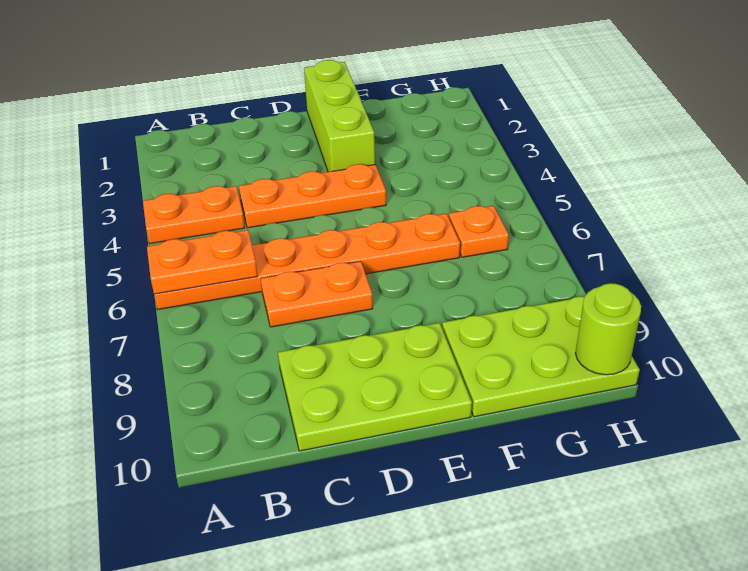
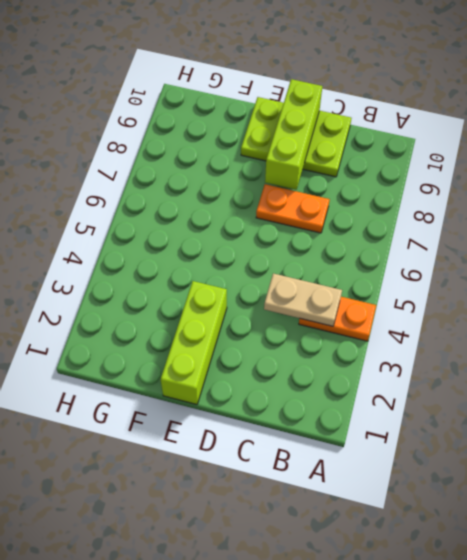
tan 1x2 plate [264,273,342,326] -> none
lime 1x3 brick [265,79,322,190] -> none
none -> orange 1x6 plate [154,214,460,309]
none -> orange 1x3 plate [239,164,386,228]

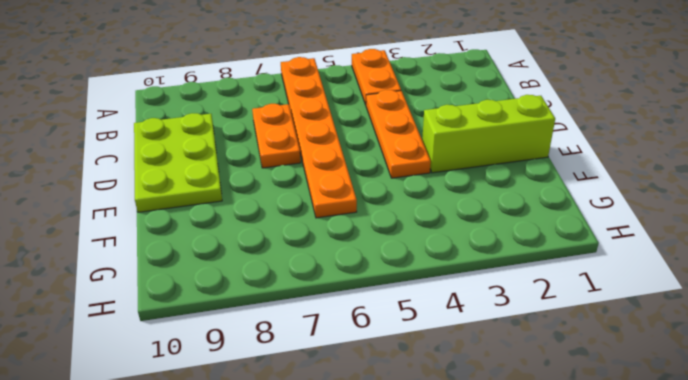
none -> lime 2x3 plate [442,296,640,417]
none -> orange 1x1 plate [449,206,509,257]

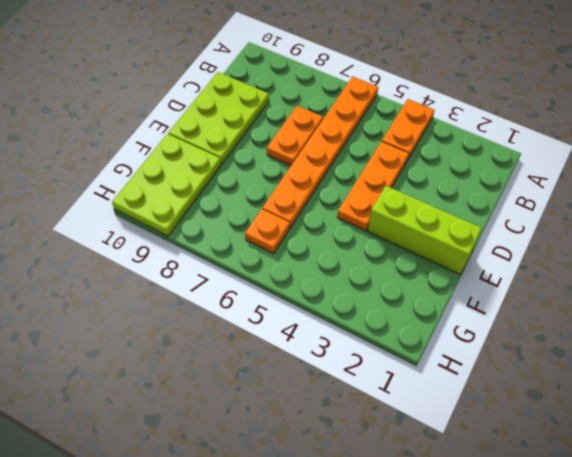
none -> orange 1x2 plate [147,230,257,294]
none -> lime 1x1 round brick [575,283,641,375]

